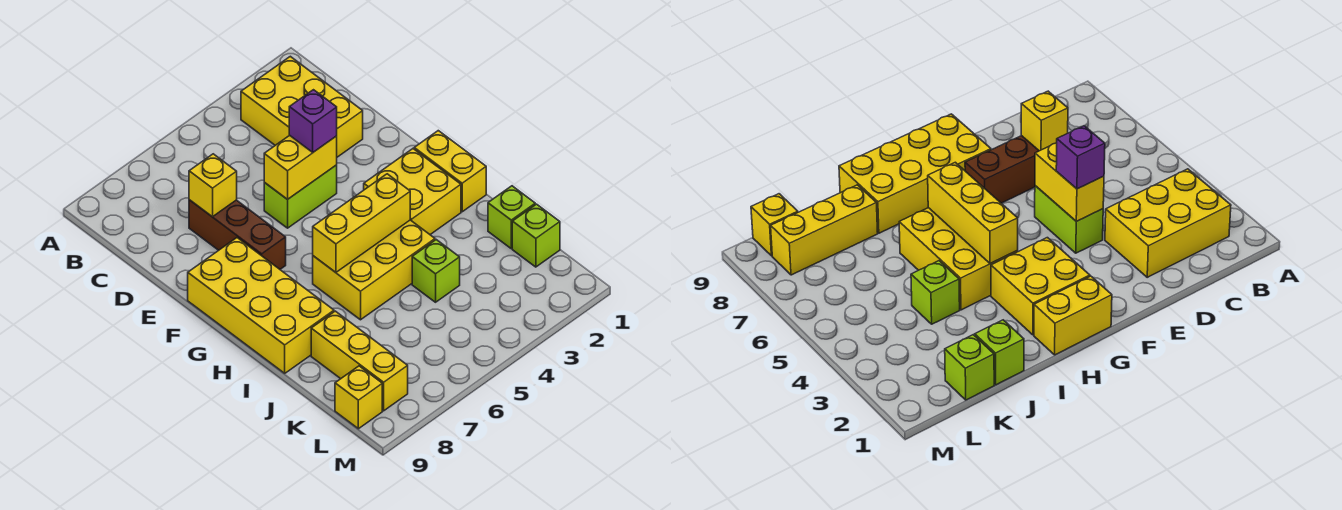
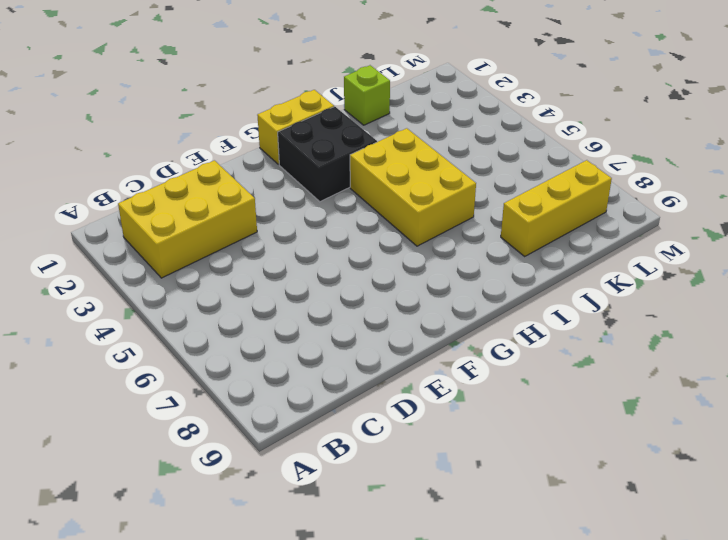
black 2x2 brick [278,107,377,202] -> yellow 2x2 brick [364,149,461,234]
none -> brown 1x3 brick [189,200,286,269]
none -> lime 1x2 brick [264,165,337,228]
none -> yellow 2x4 brick [188,238,334,373]

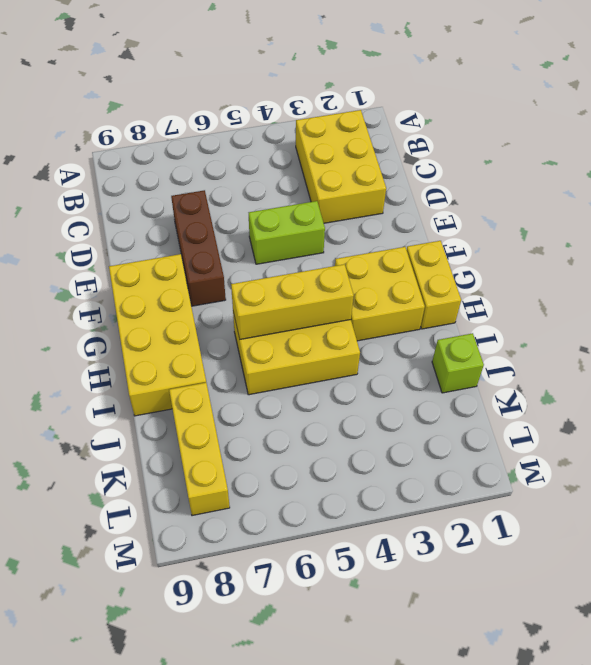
none -> lime 1x1 brick [412,240,460,302]
none -> lime 1x1 brick [512,204,560,267]
none -> yellow 1x1 brick [335,366,382,429]

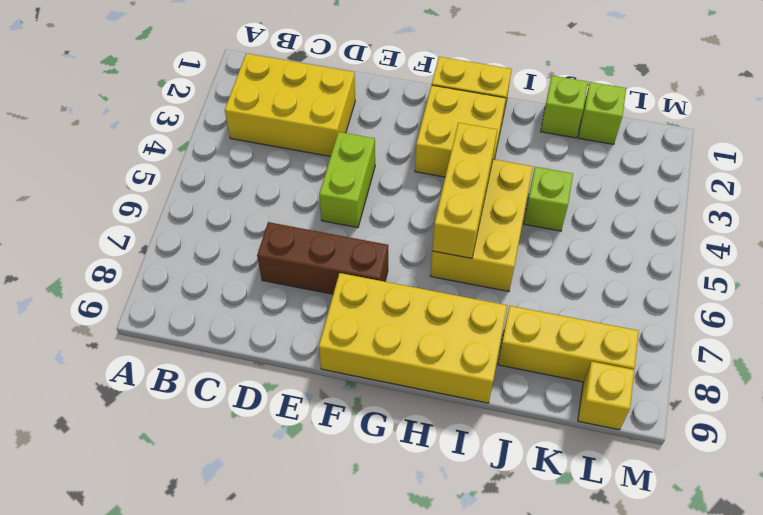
none -> yellow 1x1 brick [189,154,237,217]
none -> yellow 1x2 brick [264,135,337,199]
none -> purple 1x1 brick [289,90,337,152]

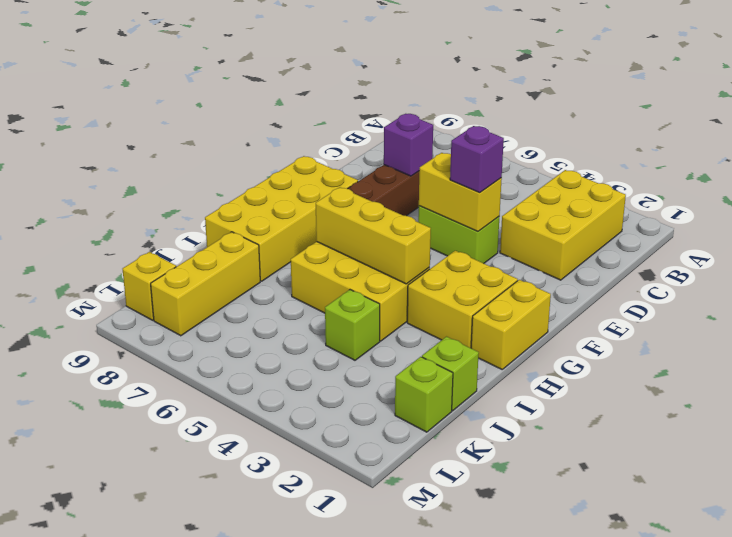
purple 1x1 brick [384,114,433,176] -> yellow 1x1 brick [189,154,237,217]

